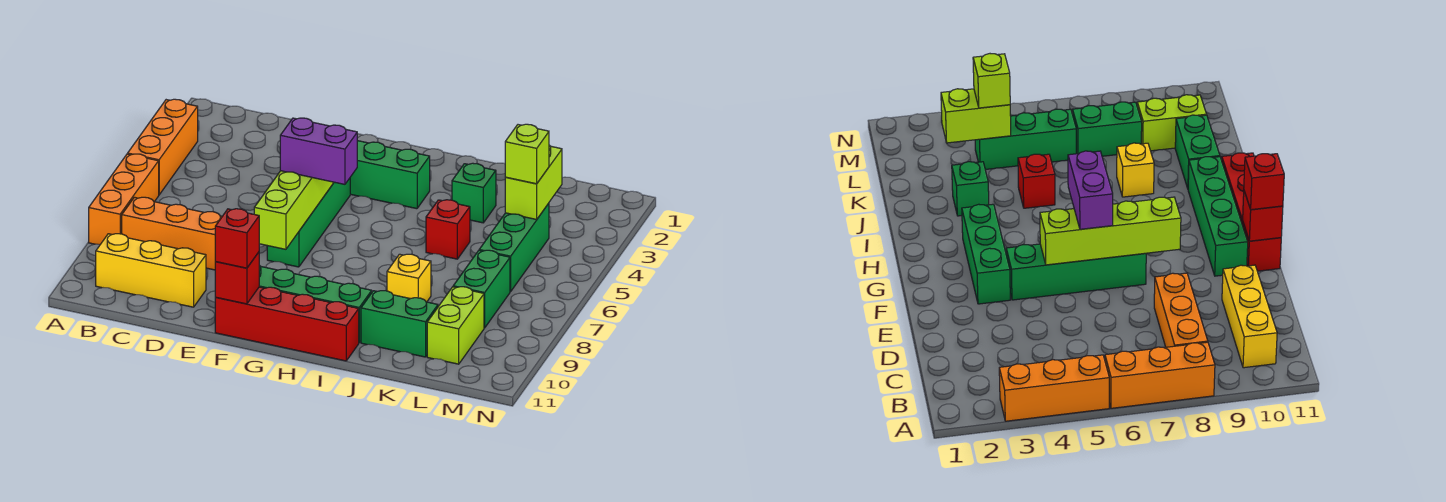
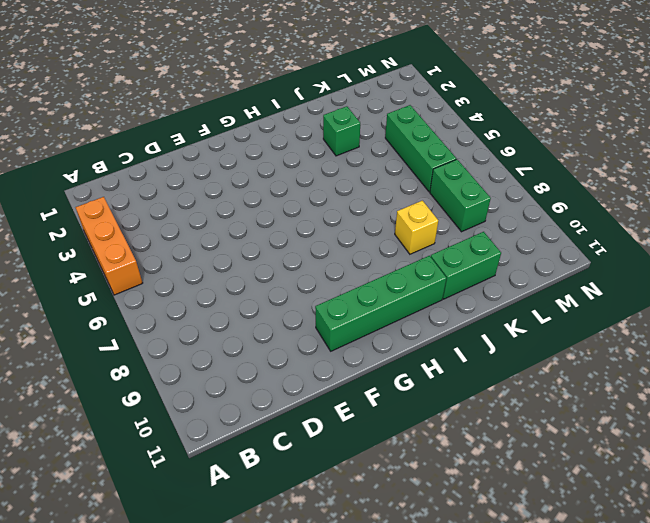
none -> orange 1x3 brick [89,154,159,244]
none -> orange 1x3 brick [122,197,222,270]
none -> yellow 1x3 brick [96,234,206,307]

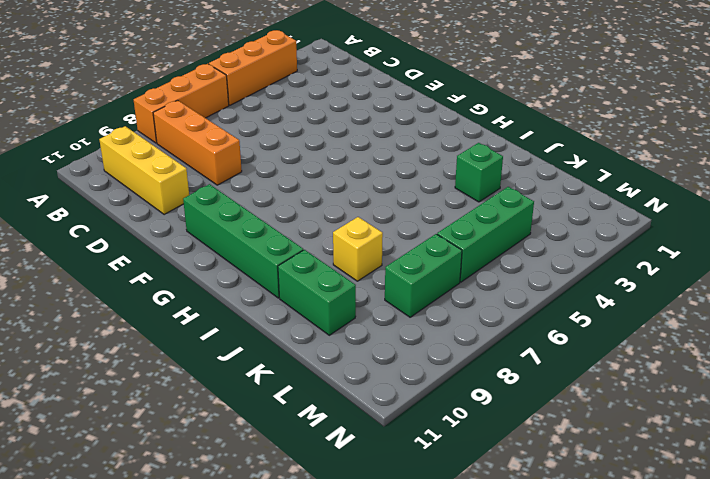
none -> green 1x3 brick [350,141,430,209]
none -> green 1x4 brick [267,178,350,267]
none -> red 1x4 brick [215,287,359,361]

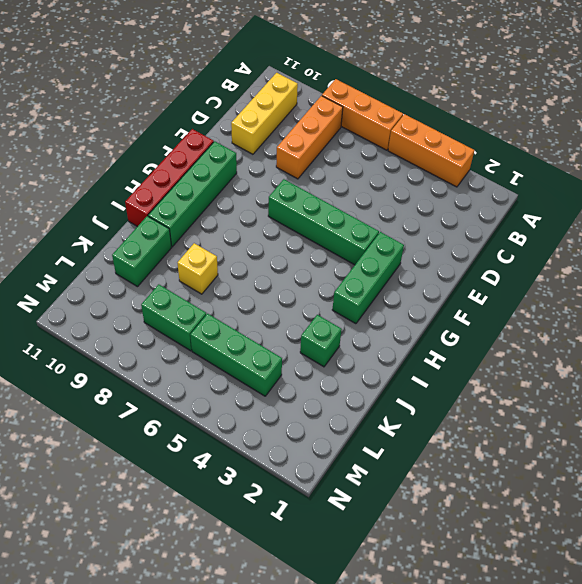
none -> red 1x1 brick [426,200,470,259]
none -> lime 1x2 brick [427,287,484,364]
none -> lime 1x4 brick [254,171,334,249]

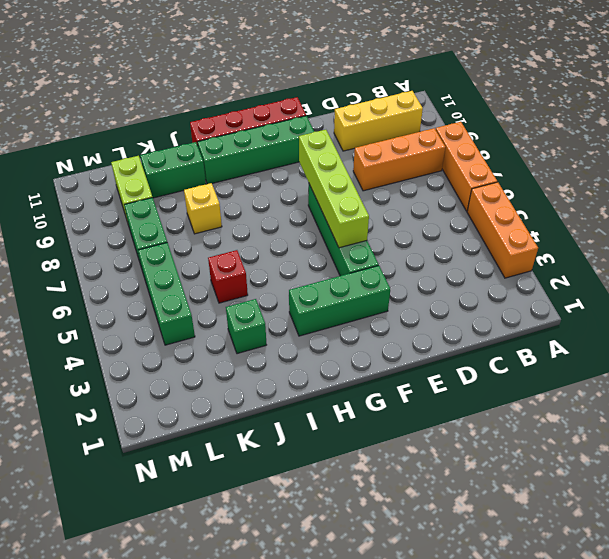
none -> red 1x1 brick [215,252,259,304]
none -> lime 1x2 brick [505,145,562,219]
none -> purple 1x2 brick [280,118,357,184]

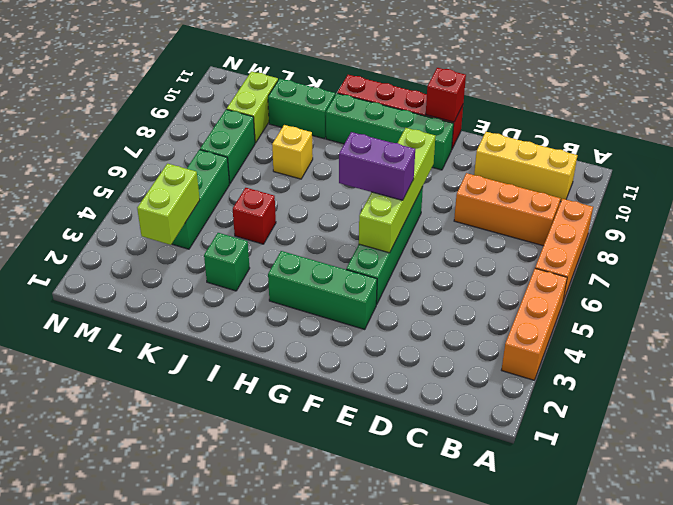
none -> red 1x1 brick [215,209,259,268]
none -> lime 1x1 brick [505,124,549,184]

